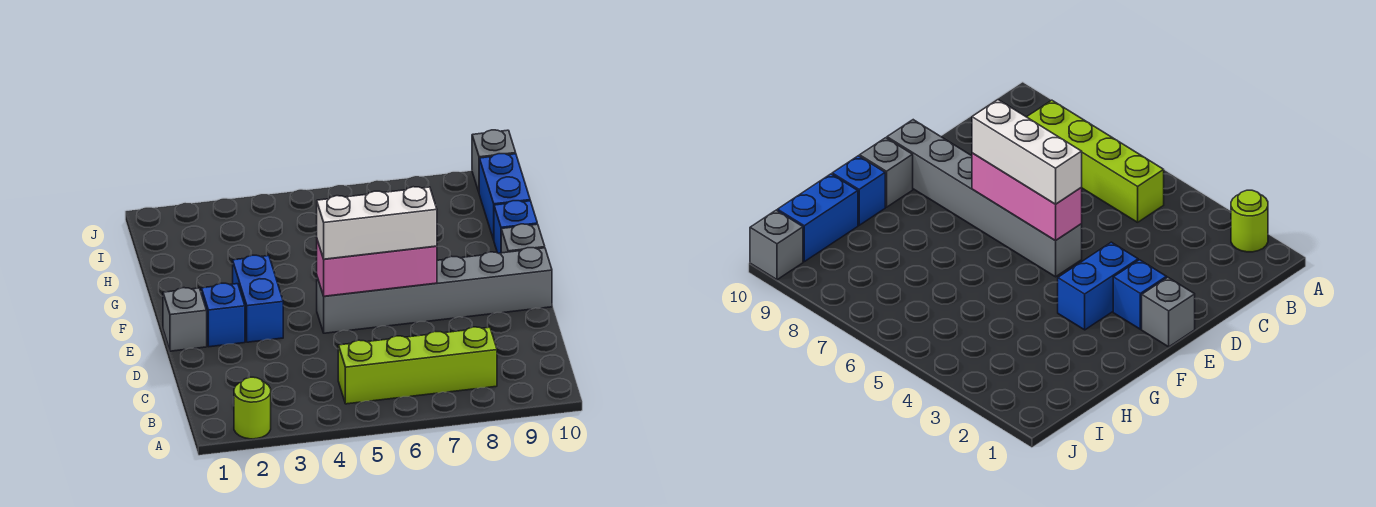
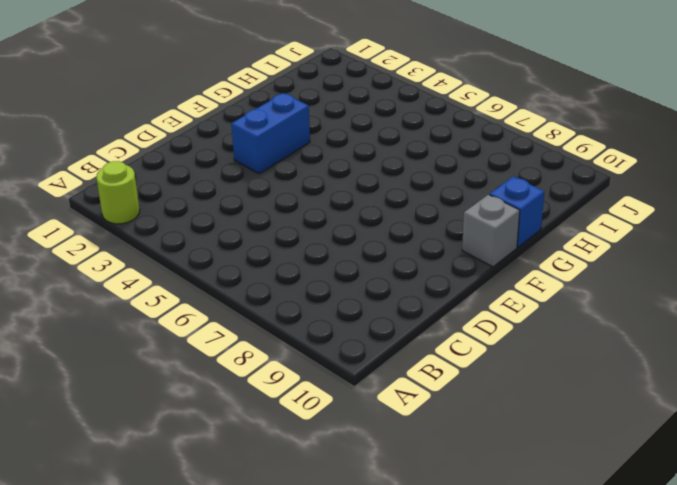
none -> lime 1x4 brick [338,327,497,404]
none -> grey 1x1 brick [163,288,207,351]
none -> blue 1x1 brick [201,283,245,347]

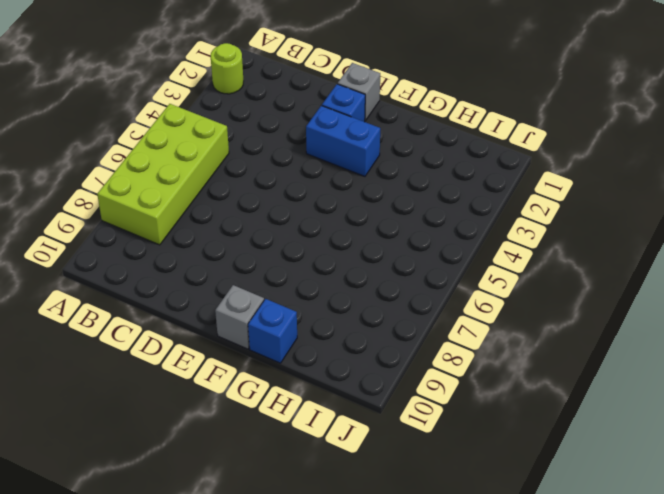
lime 2x4 brick [97,104,229,245] -> lime 1x4 brick [338,327,497,404]
none -> grey 1x6 brick [317,248,552,333]
none -> blue 1x2 brick [479,154,530,240]
none -> grey 1x1 brick [472,130,516,192]

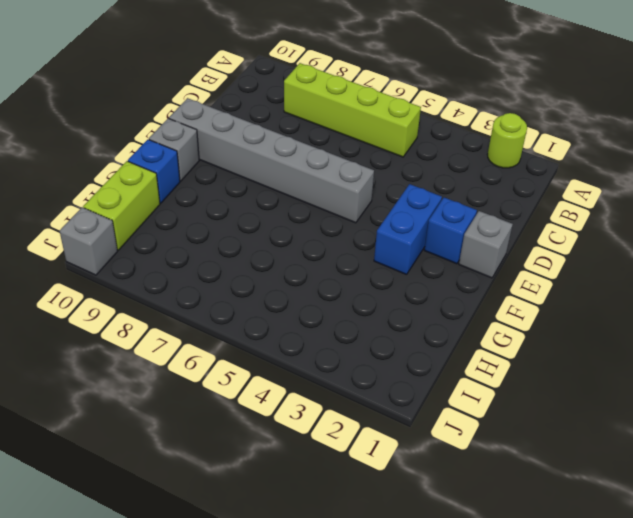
lime 1x2 brick [83,161,160,250] -> blue 1x2 brick [479,154,530,240]
none -> pink 1x3 brick [317,240,437,296]
none -> white 1x3 brick [317,187,437,259]

